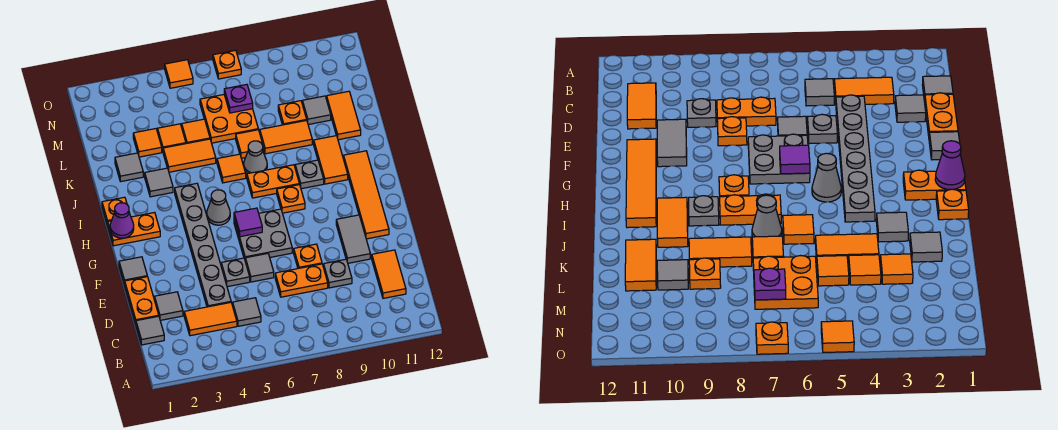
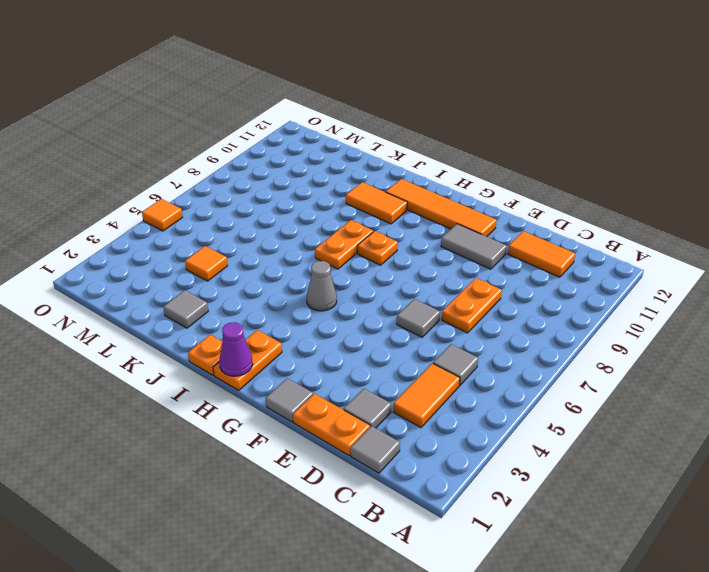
none -> grey 1x6 plate [175,183,231,307]
none -> grey 1x1 plate [324,259,352,288]
none -> grey 1x1 plate [221,258,250,287]
none -> orange 1x1 plate [294,244,322,268]

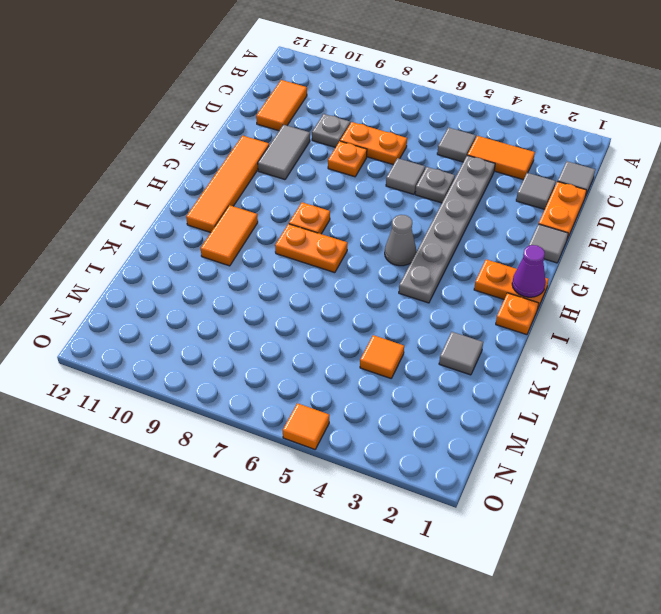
none -> grey 2x2 plate [234,209,292,259]
none -> grey 1x1 plate [295,160,324,189]
none -> grey 1x1 tile [145,168,173,197]
none -> orange 1x1 tile [217,154,246,183]

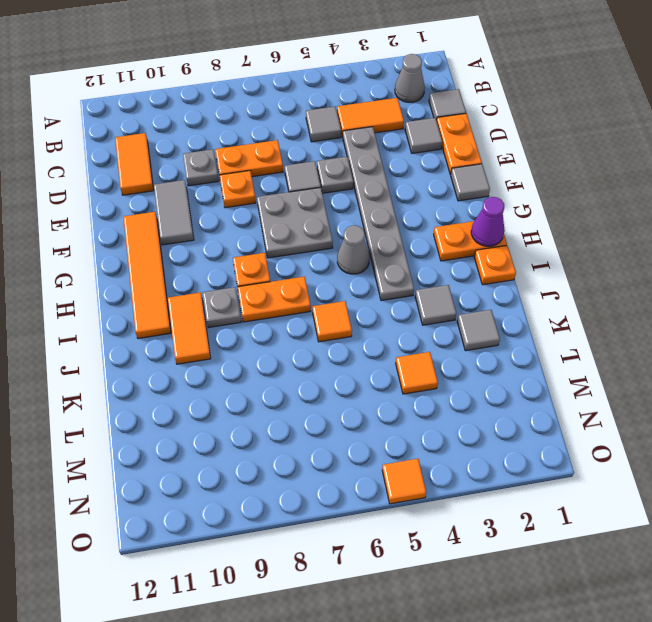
grey 1x1 cone [395,54,425,102] -> grey 1x1 cone moved to [244,141,267,174]
none -> orange 1x2 tile [163,139,216,172]
none -> orange 1x1 tile [236,130,264,158]
none -> orange 1x2 tile [260,120,312,154]
none -> orange 1x2 tile [327,91,361,140]

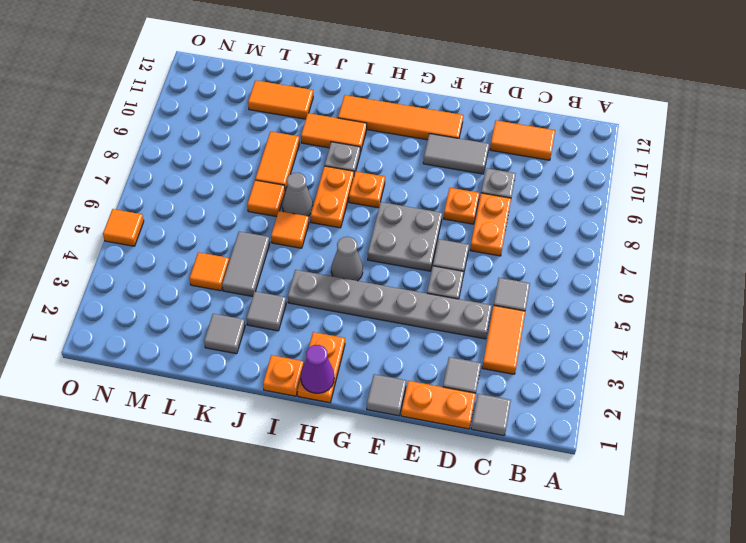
grey 1x2 tile [222,232,270,297] -> orange 1x2 tile [163,139,216,172]
none -> orange 1x1 tile [133,129,162,157]
none -> orange 1x1 tile [182,119,210,144]
none -> orange 2x2 plate [200,95,258,143]
none -> orange 1x1 plate [278,101,307,125]

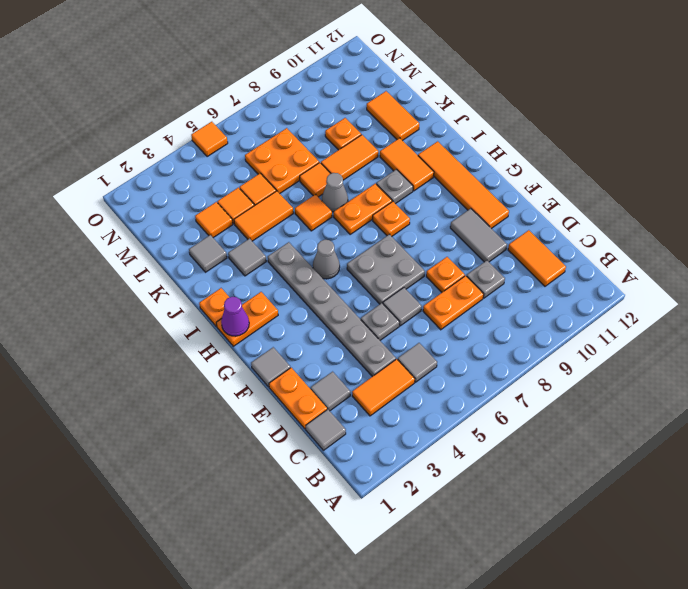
none -> grey 1x1 tile [302,96,331,125]
none -> orange 1x1 plate [213,50,241,79]
none -> purple 1x1 tile [234,208,262,237]
none -> purple 1x1 plate [224,84,253,113]

